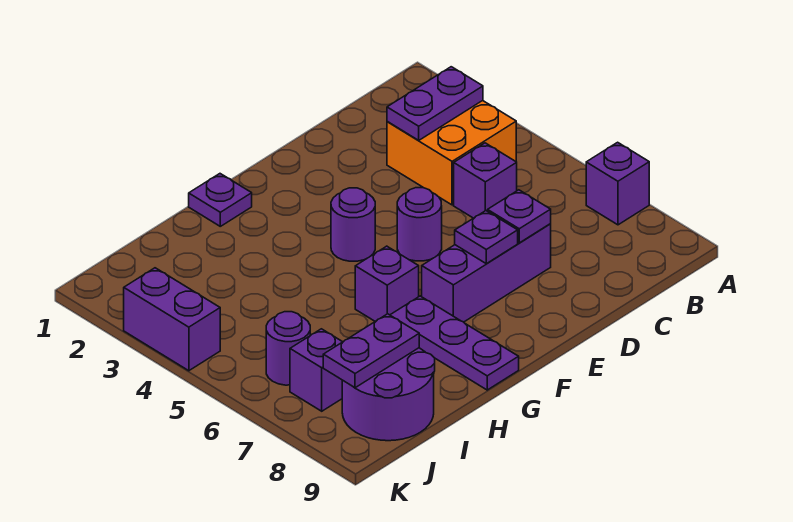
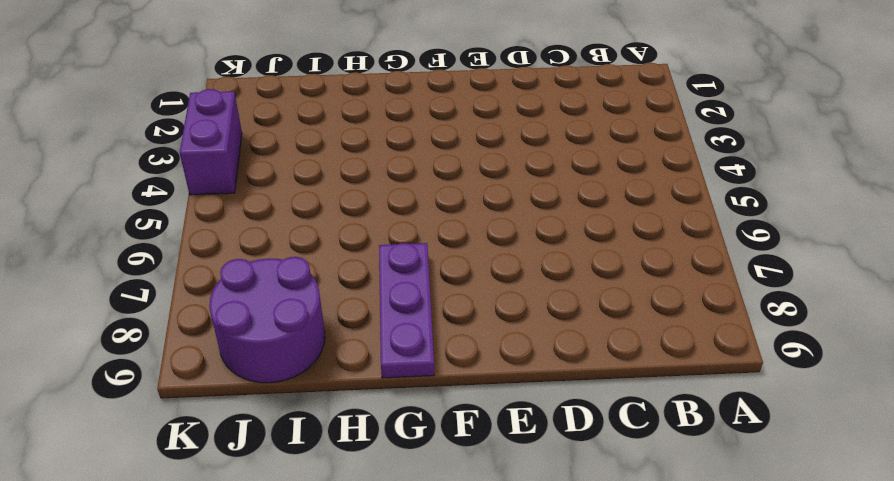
none -> purple 1x1 brick [586,142,649,225]
none -> orange 2x2 brick [387,101,516,205]
none -> purple 1x1 brick [454,143,517,218]

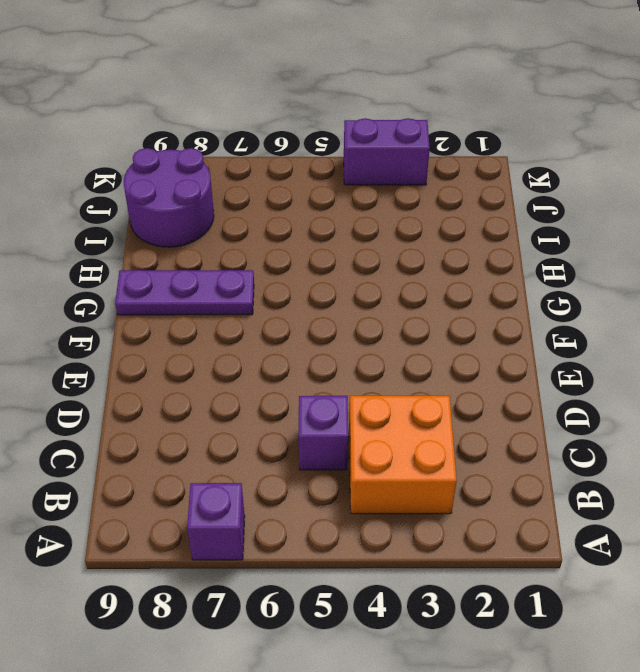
none -> purple 1x3 brick [422,224,551,322]
none -> purple 1x1 round brick [397,188,442,261]
none -> purple 1x1 round brick [331,188,375,261]

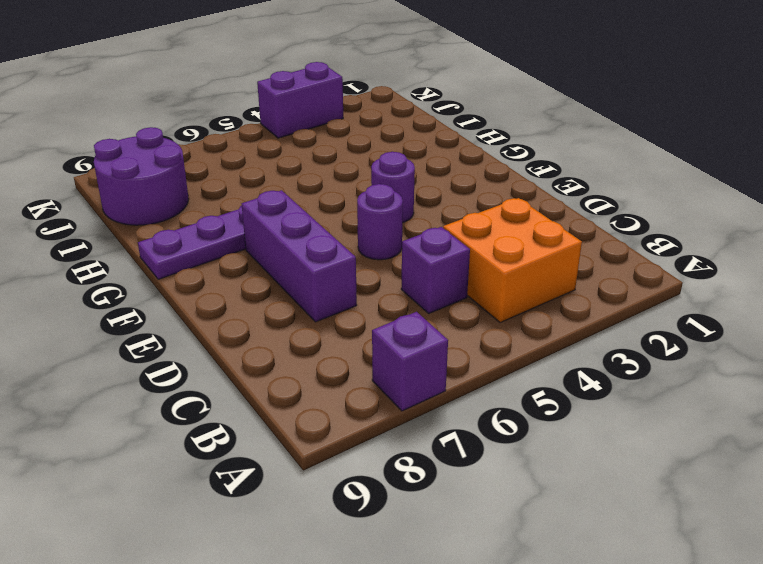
none -> purple 1x1 plate [189,174,252,226]
none -> purple 1x1 brick [355,246,419,321]
none -> purple 1x1 round brick [266,312,310,385]

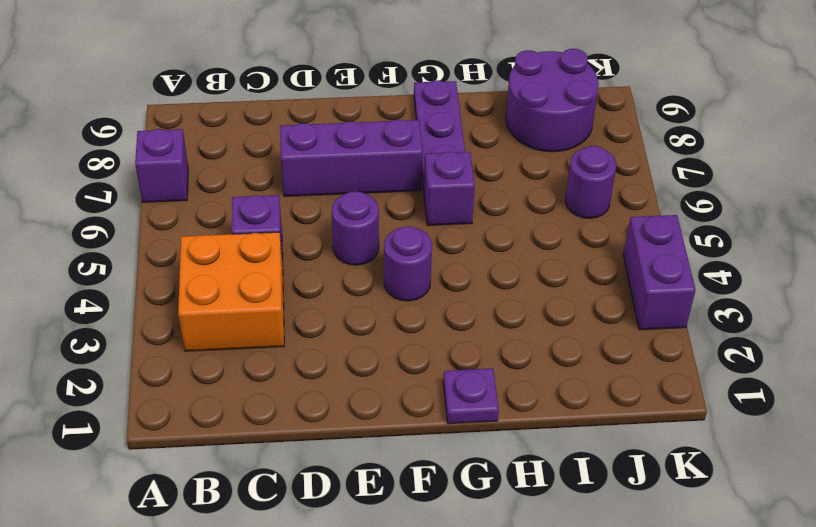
none -> purple 1x1 brick [290,329,342,411]
none -> purple 1x2 plate [387,67,483,140]
none -> purple 1x1 plate [488,190,551,243]

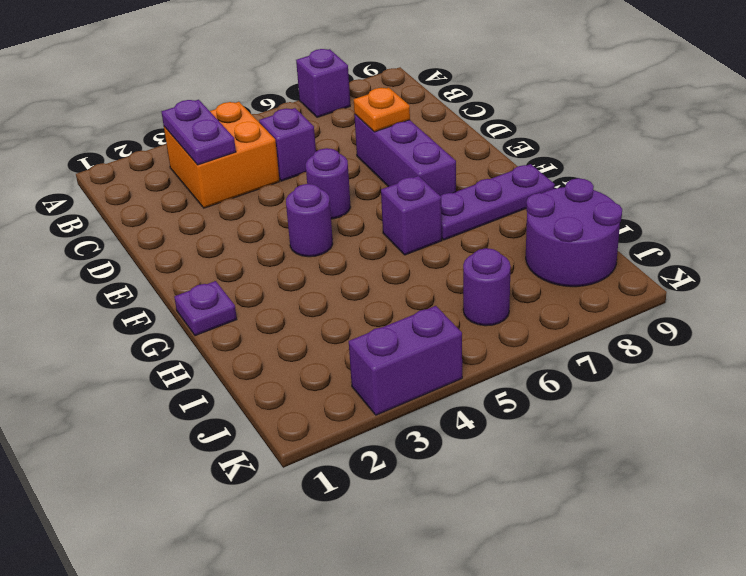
orange 1x1 plate [354,88,410,132] -> purple 1x1 plate [488,190,551,243]
none -> purple 1x1 brick [290,329,342,411]
none -> purple 1x1 plate [455,211,518,264]
none -> purple 1x2 plate [323,314,419,388]

